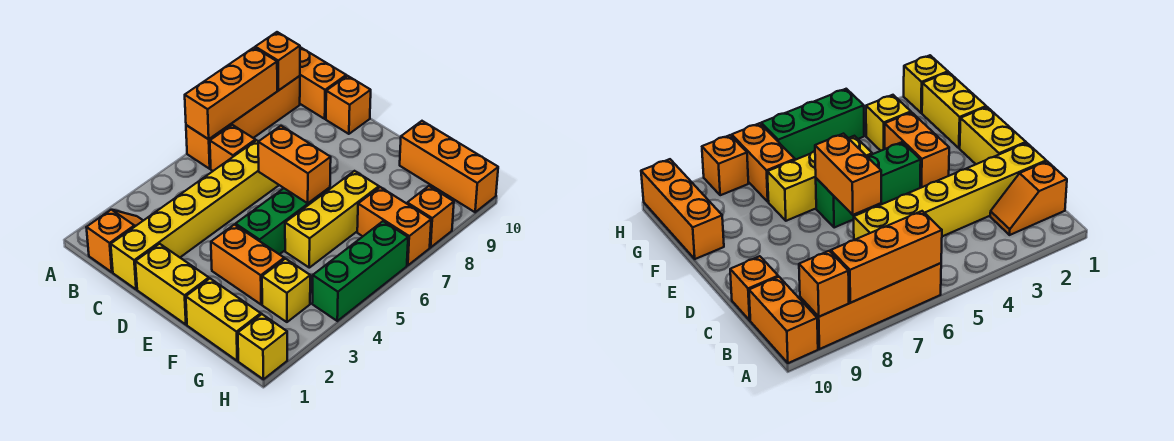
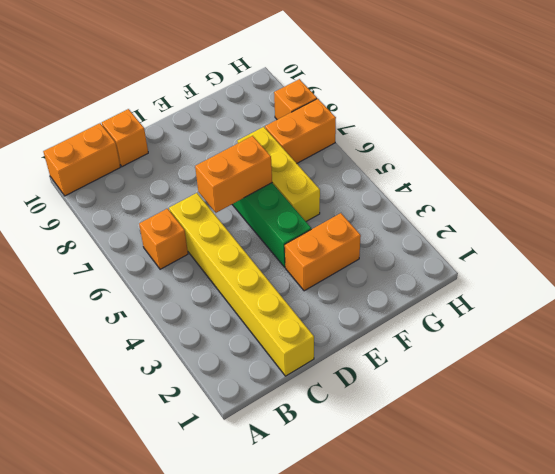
none -> orange 1x4 brick [186,76,300,169]
none -> orange 1x2 slope [86,210,143,272]
none -> yellow 1x2 brick [135,244,209,325]

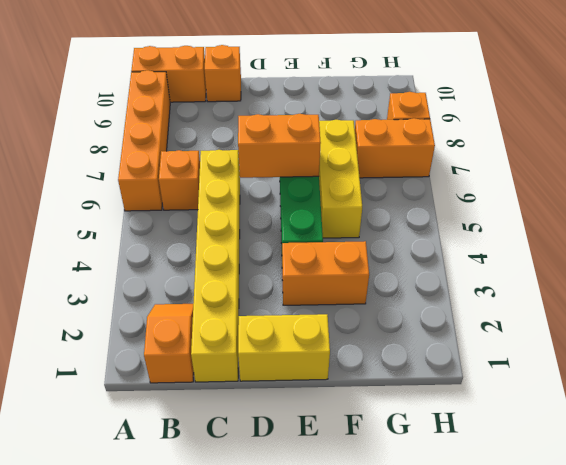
none -> yellow 1x2 brick [186,279,261,361]
none -> orange 1x3 brick [400,121,498,212]
none -> yellow 1x1 brick [262,259,310,322]

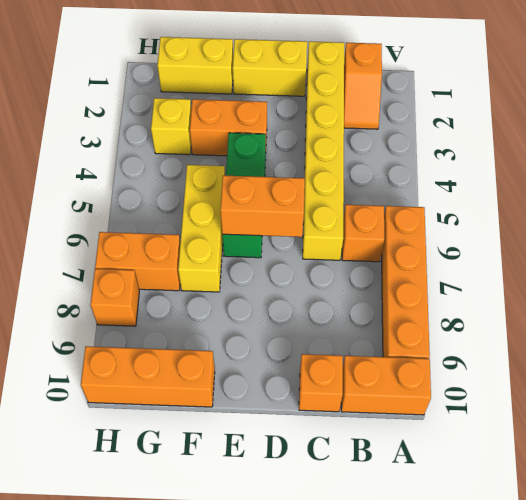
none -> yellow 1x1 brick [238,314,287,379]
none -> green 1x3 brick [312,221,408,321]
none -> orange 1x3 brick [185,48,277,139]

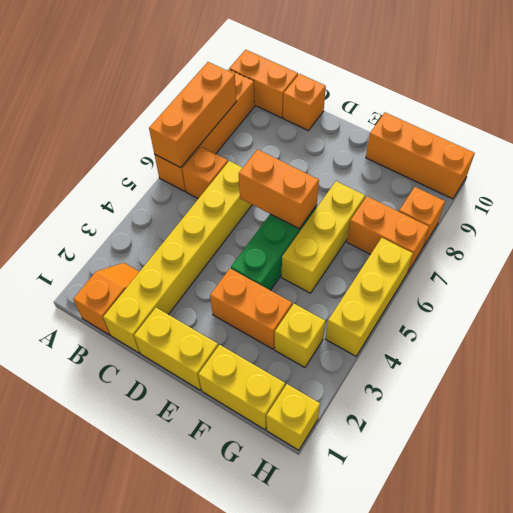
yellow 1x3 brick [326,238,413,356] -> green 1x3 brick [312,221,408,321]
none -> orange 1x1 brick [255,32,300,90]

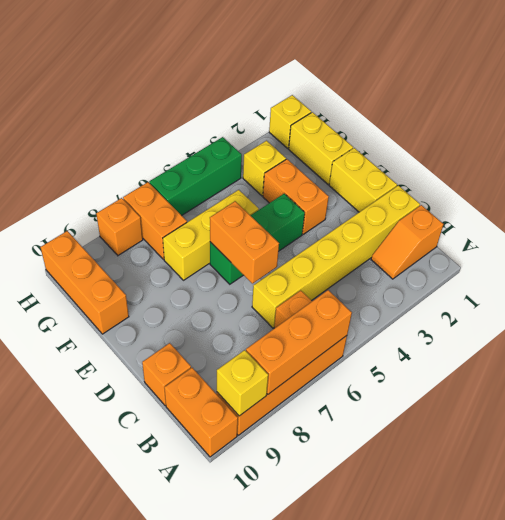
yellow 1x1 brick [217,350,268,416] -> orange 1x1 brick [255,32,300,90]

